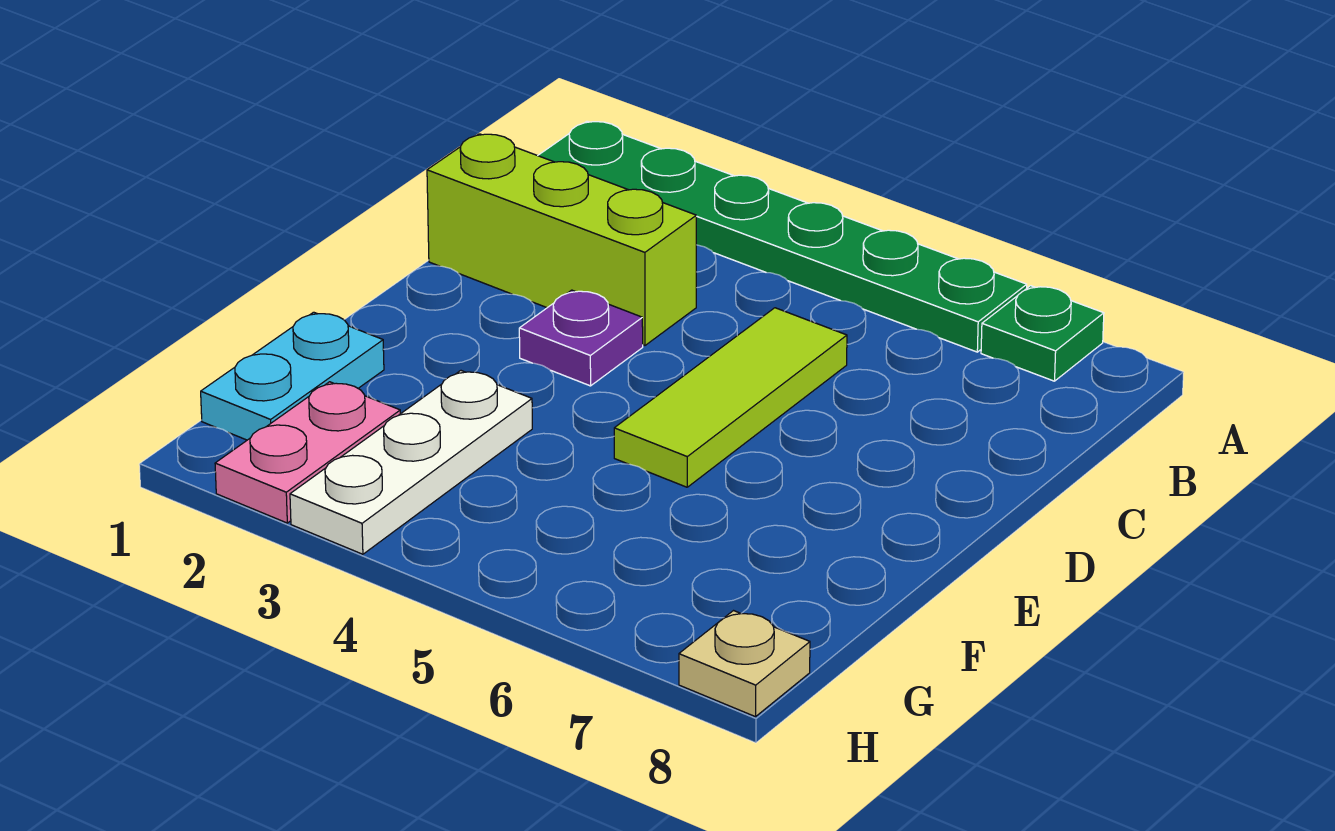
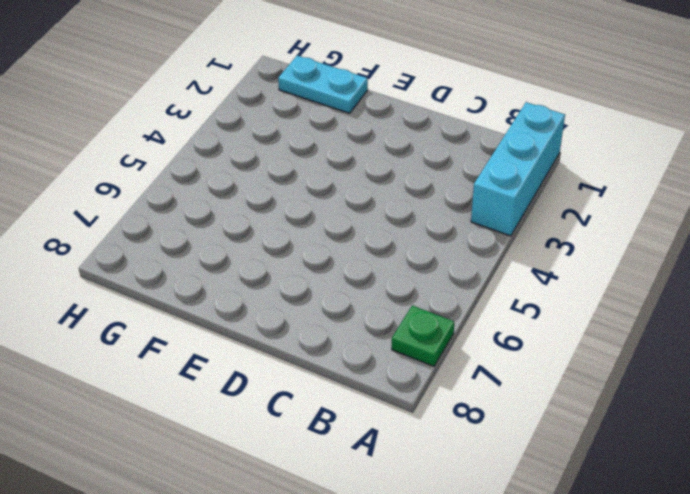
cyan 1x3 brick [471,102,565,236] -> green 1x6 plate [538,121,1027,352]
none -> lime 1x3 brick [427,134,696,345]
none -> lime 1x3 tile [614,308,847,487]

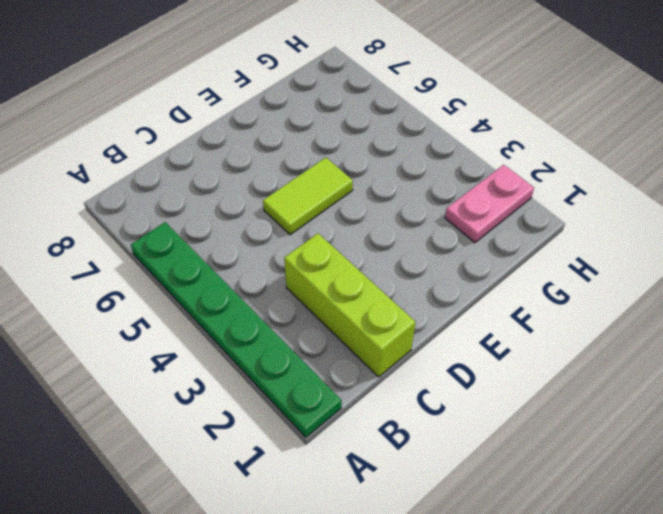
lime 1x2 tile [263,158,353,235] -> lime 1x3 tile [614,308,847,487]
none -> green 1x1 plate [981,286,1104,381]
none -> purple 1x1 plate [519,290,643,386]

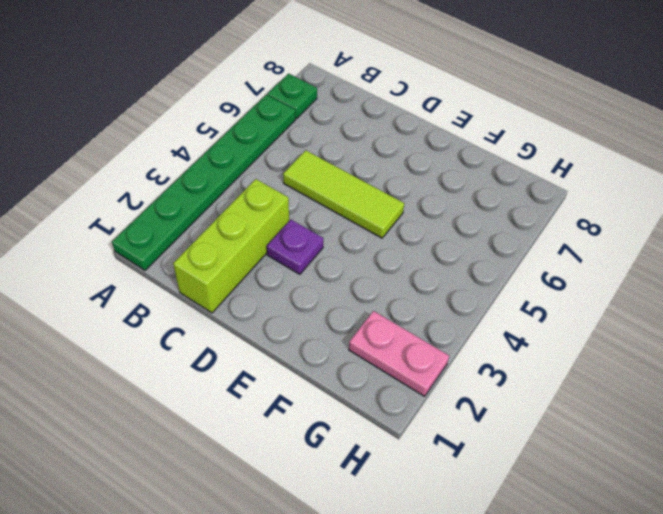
none -> cyan 1x2 plate [201,312,384,440]
none -> white 1x3 plate [290,371,532,554]

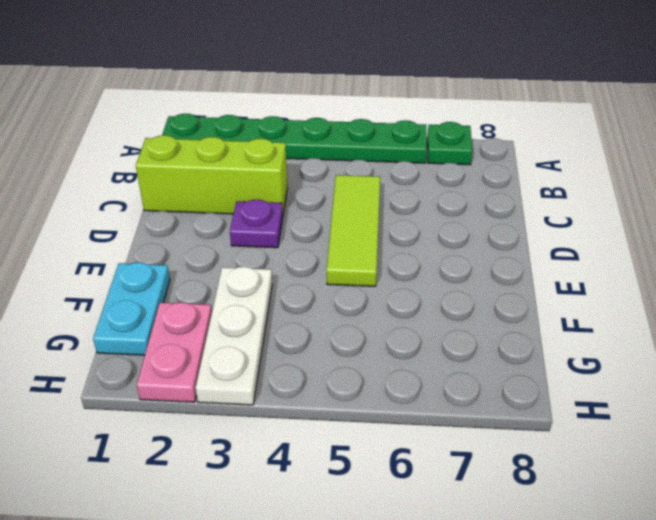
none -> tan 1x1 plate [679,611,810,717]

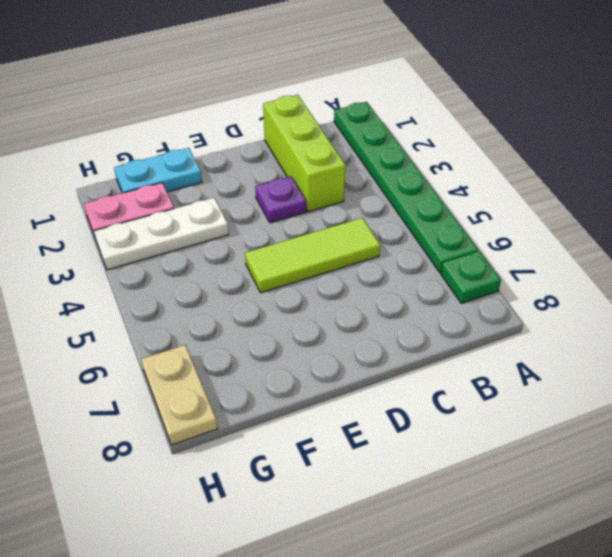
tan 1x2 plate [141,345,217,445] -> tan 1x1 plate [679,611,810,717]

